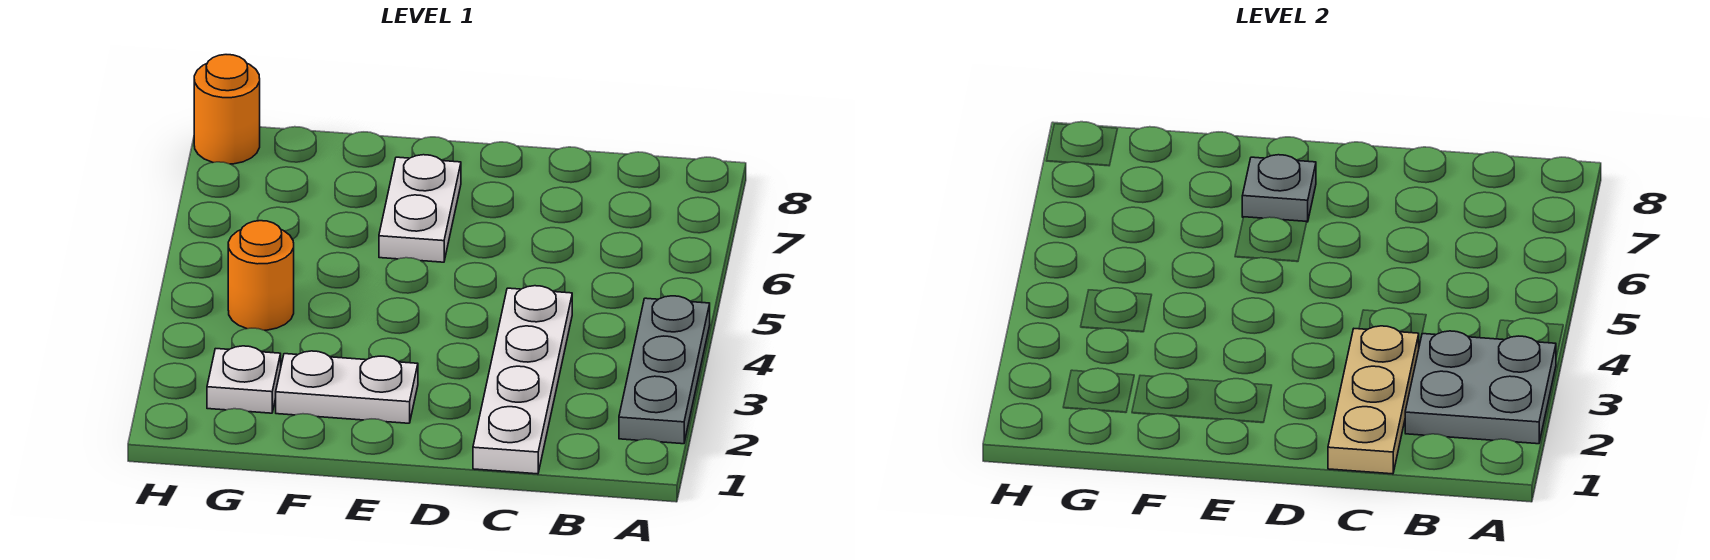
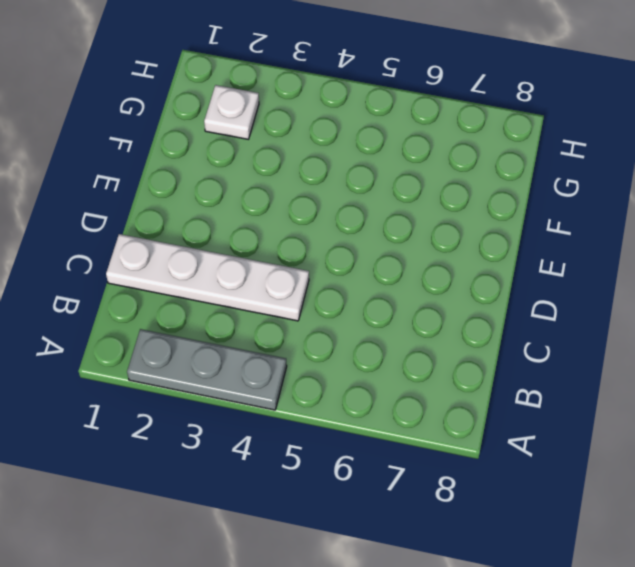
none -> white 1x2 plate [276,351,418,423]
none -> white 1x2 plate [379,155,461,262]

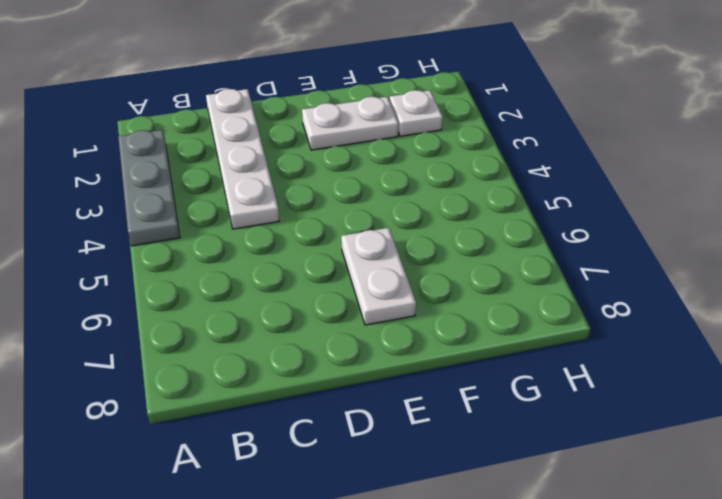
none -> orange 1x1 round brick [228,221,294,330]
none -> orange 1x1 round brick [194,55,260,164]

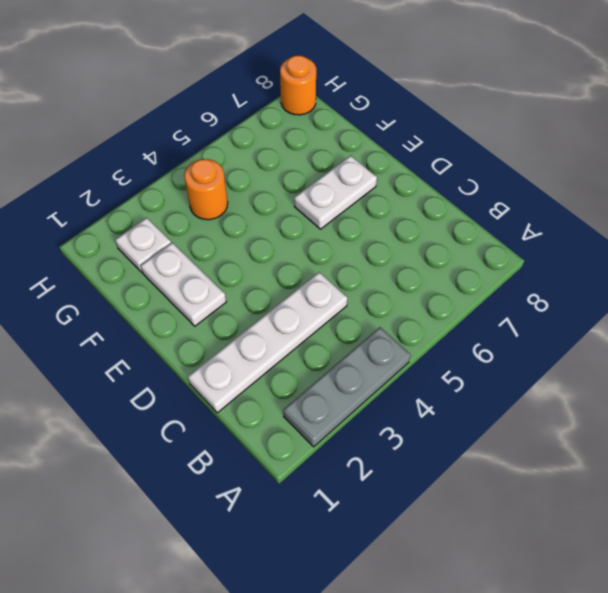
none -> grey 2x2 plate [1405,331,1556,444]
none -> tan 1x3 plate [1328,326,1419,474]

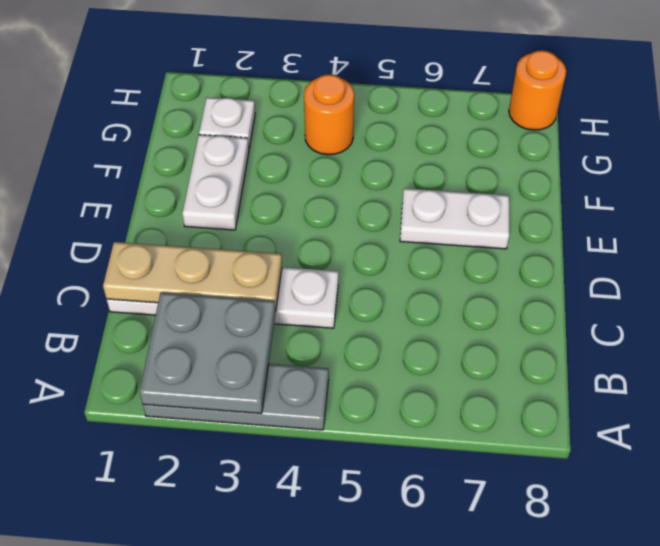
none -> grey 1x1 plate [1242,155,1316,222]

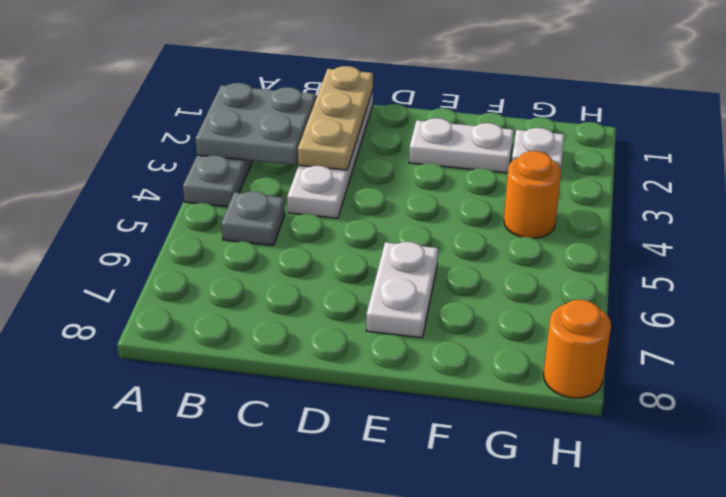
grey 1x1 plate [221,191,285,245] -> grey 1x1 plate moved to [1242,155,1316,222]

